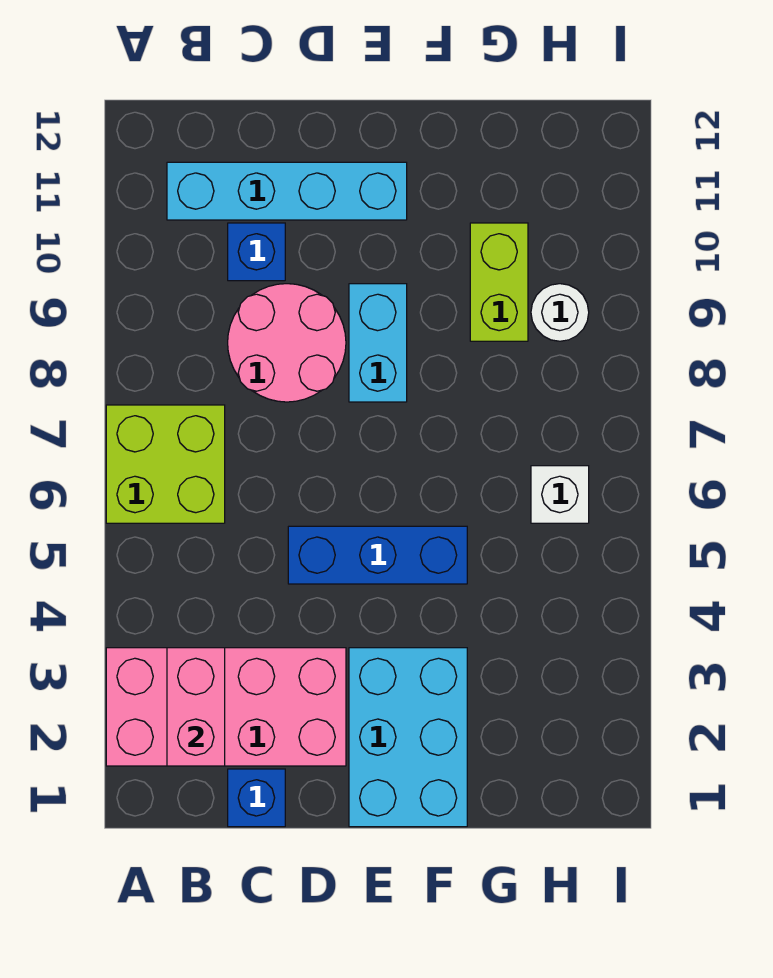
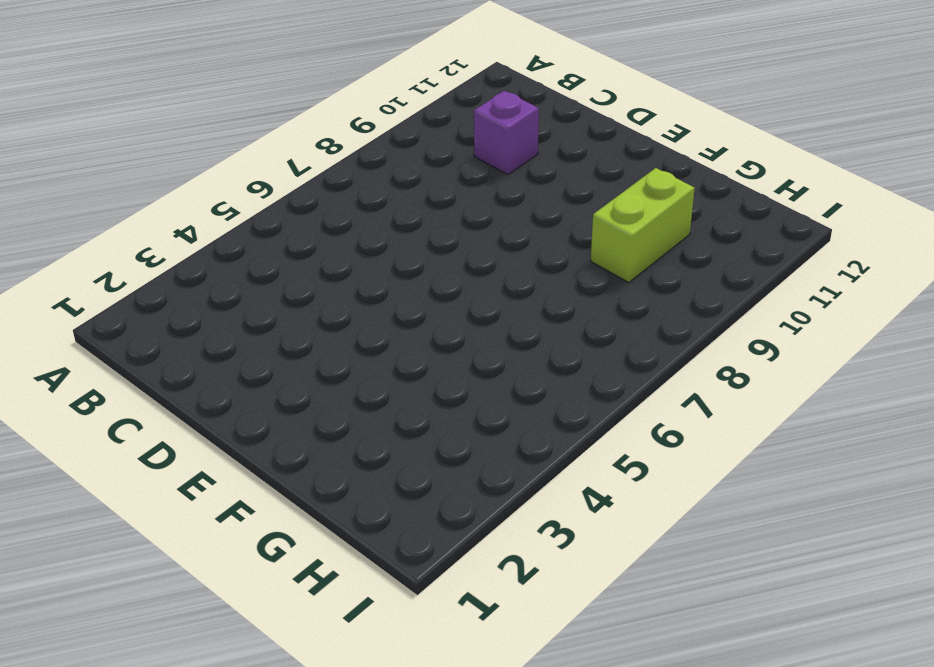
purple 1x1 brick [474,91,539,175] -> blue 1x1 brick [228,223,285,281]
none -> pink 2x4 brick [106,648,346,766]
none -> lime 2x2 brick [106,405,225,523]
none -> cyan 1x4 brick [167,162,407,220]

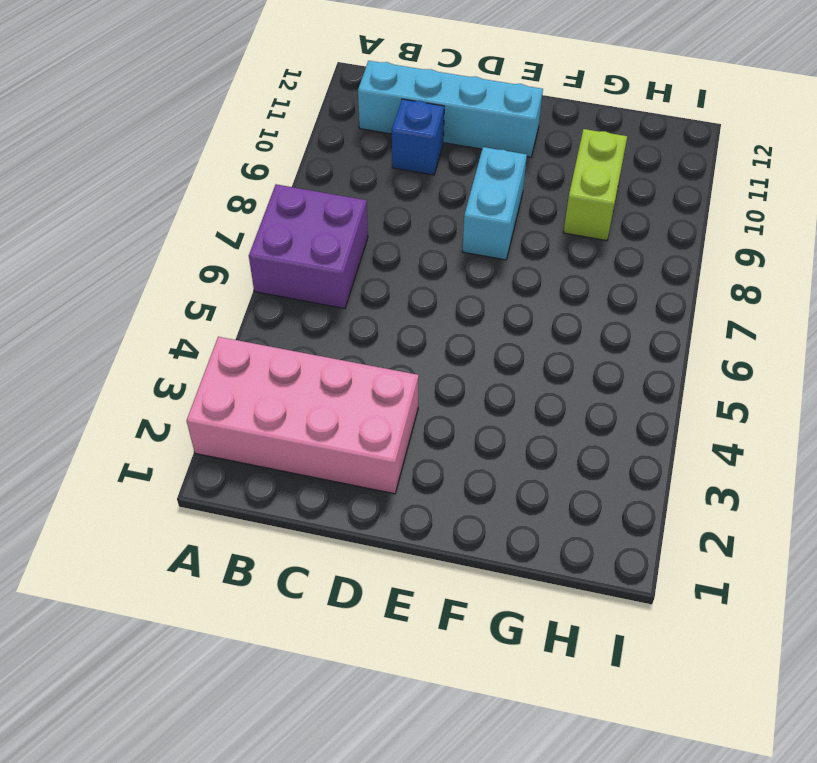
purple 2x2 brick [249,184,368,308] -> lime 2x2 brick [106,405,225,523]
none -> blue 1x1 brick [228,769,285,827]
none -> pink 2x2 round brick [228,284,346,402]
none -> blue 1x3 brick [288,526,467,584]

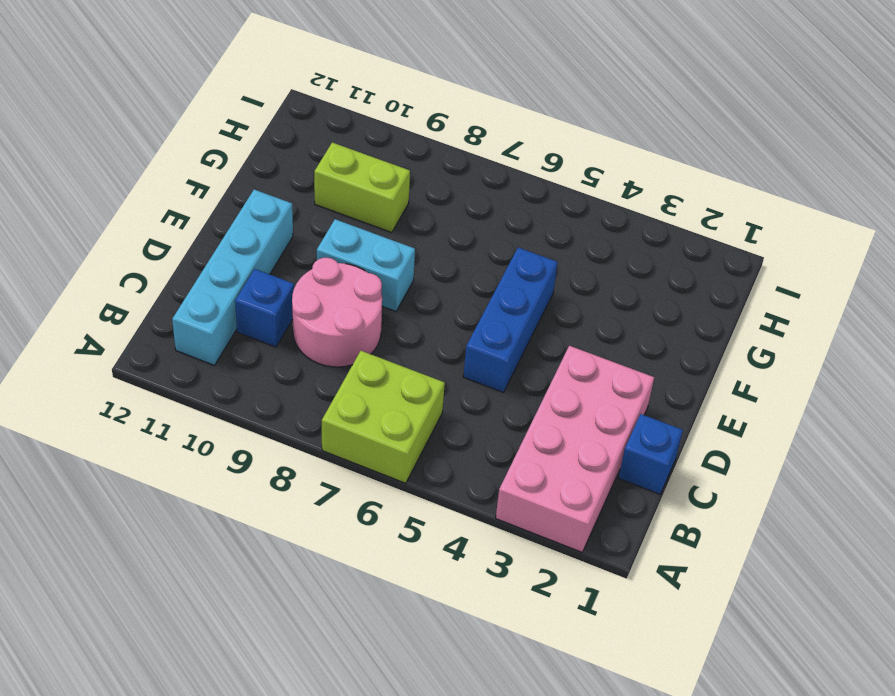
none -> cyan 2x3 brick [349,648,467,827]
none -> white 1x1 brick [531,466,589,523]
none -> white 1x1 round brick [531,284,589,341]

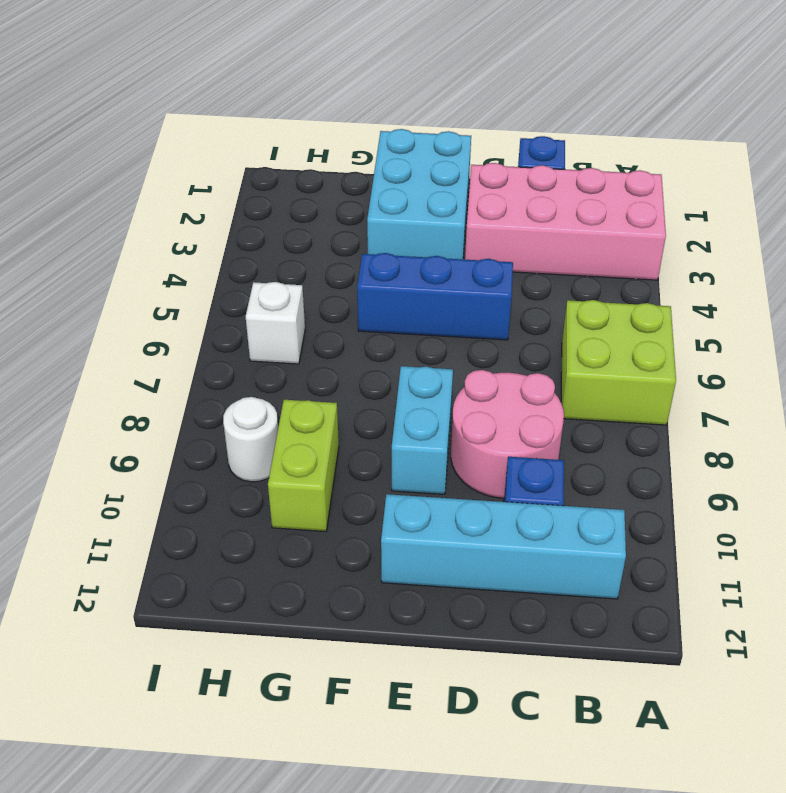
none -> pink 1x2 brick [167,648,225,766]

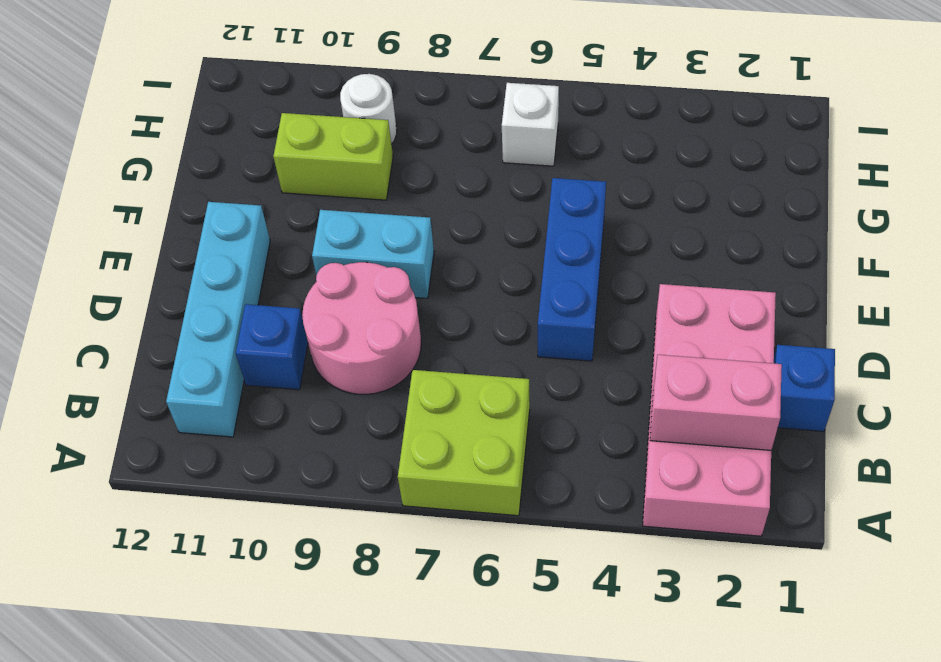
none -> cyan 2x3 brick [349,648,467,827]

